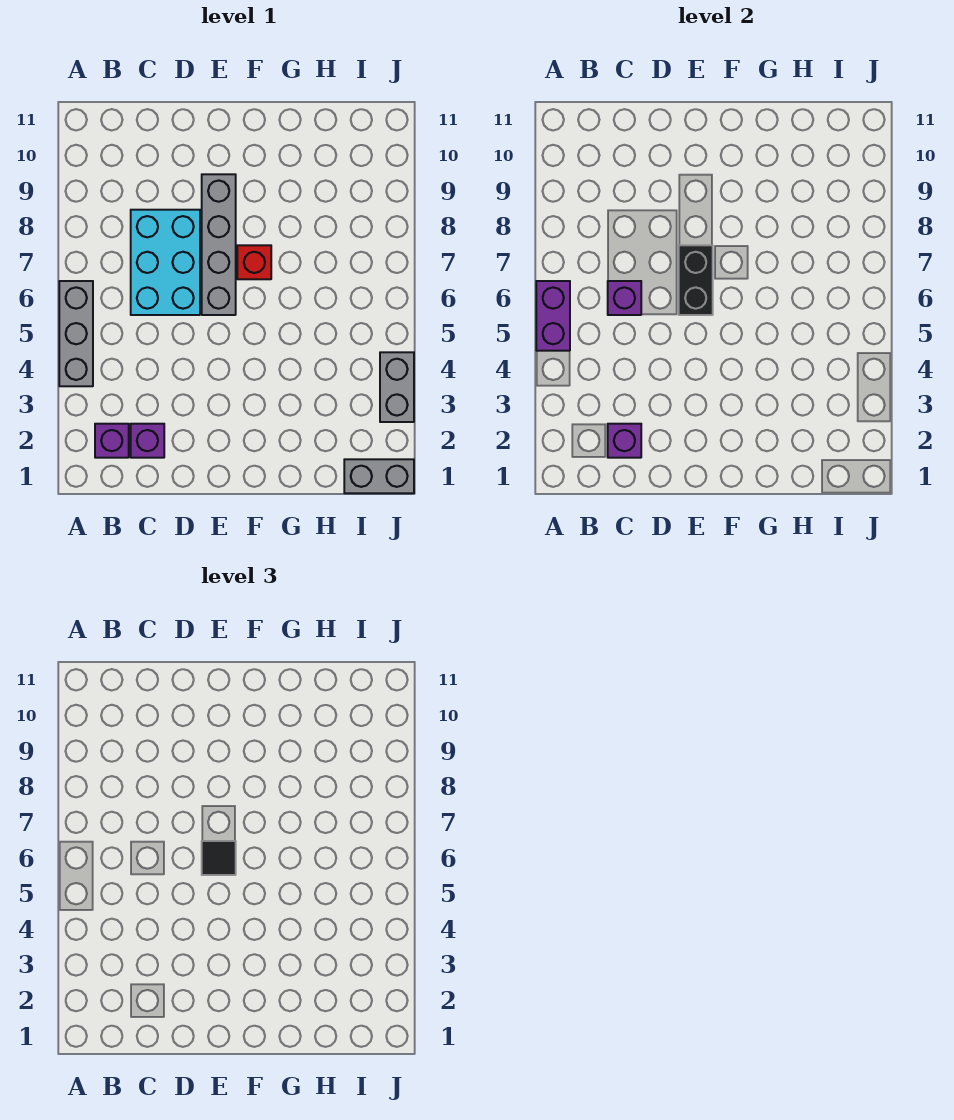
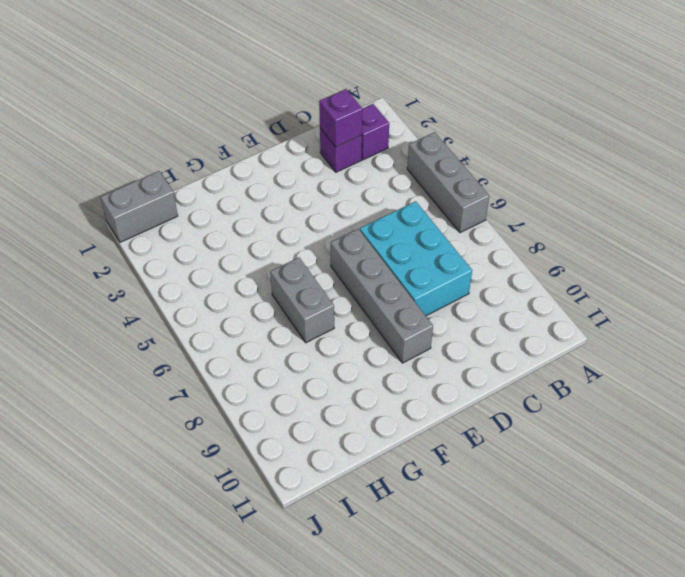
grey 1x2 brick [270,258,334,343] -> grey 1x2 brick moved to [380,352,414,422]
none -> red 1x1 brick [237,245,271,279]
none -> purple 1x2 brick [536,281,570,351]
none -> purple 1x1 brick [608,281,641,315]

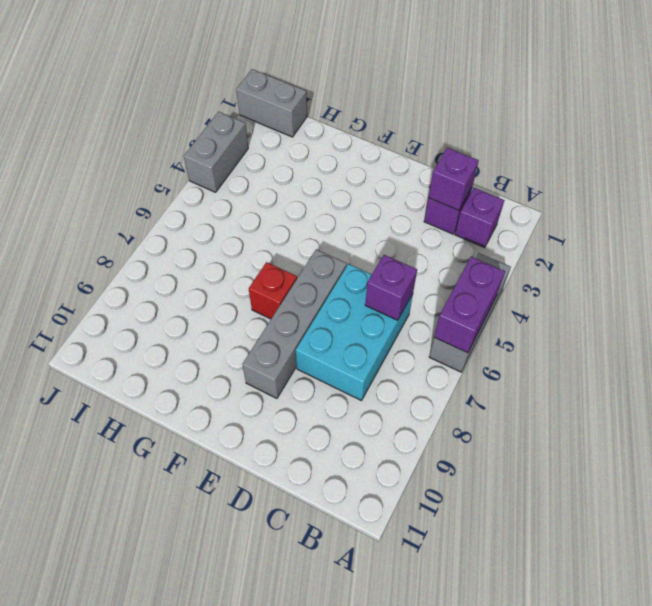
none -> black 1x2 brick [679,245,713,315]
none -> black 1x1 tile [202,841,236,875]

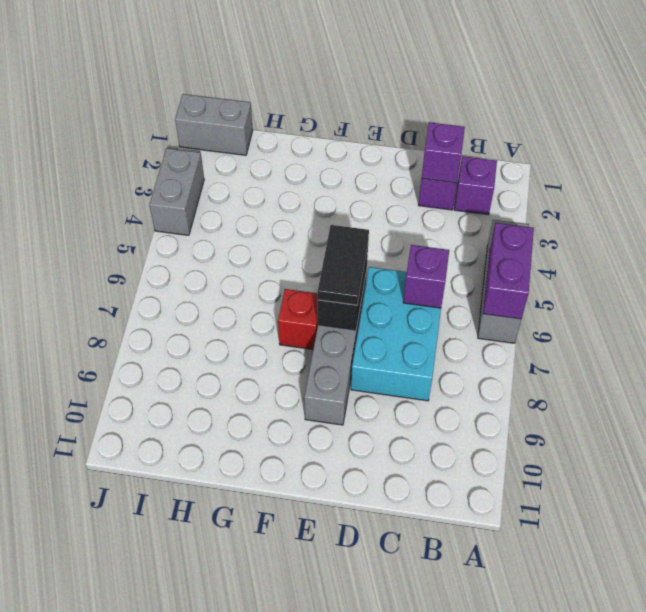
black 1x2 tile [318,225,369,305] -> black 1x1 tile [202,841,236,875]

